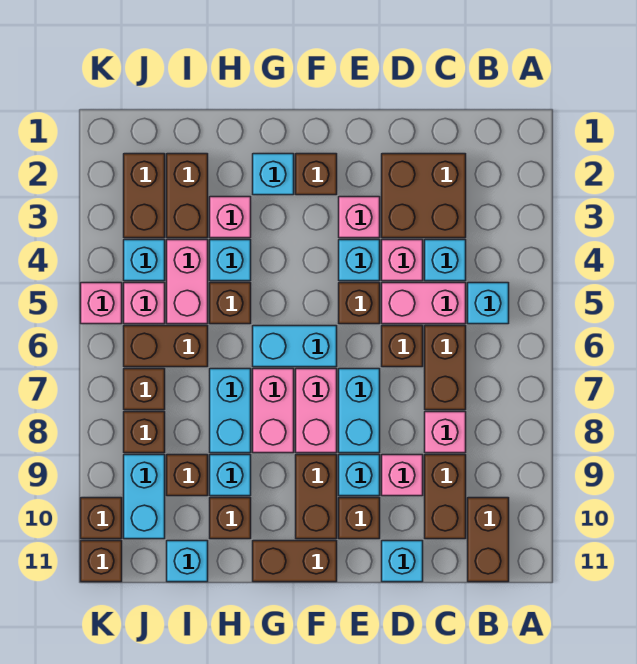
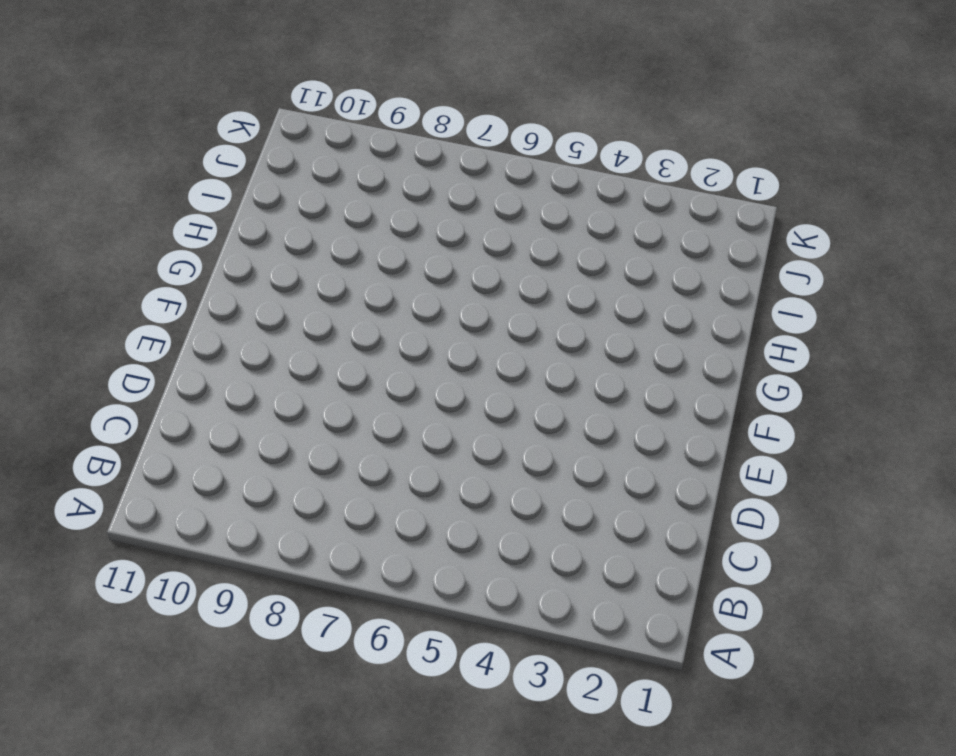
none -> cyan 1x1 brick [468,283,509,324]
none -> brown 1x2 brick [468,498,509,582]
none -> brown 2x2 brick [382,154,466,238]
none -> cyan 1x1 brick [425,240,466,281]

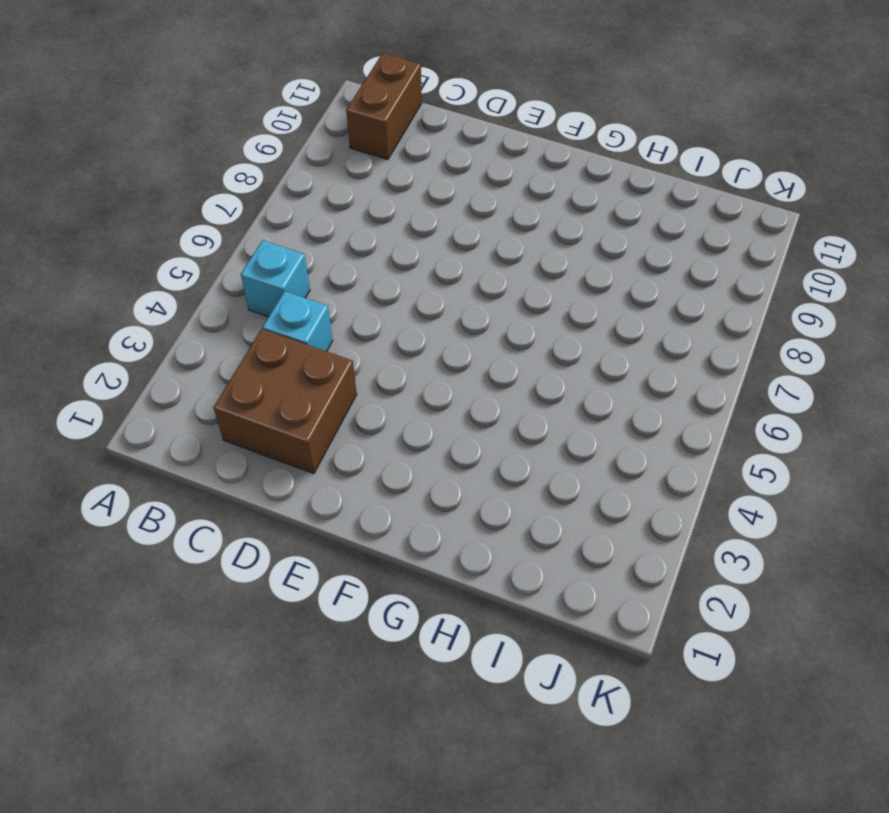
none -> pink 1x2 brick [382,283,466,324]
none -> brown 1x2 brick [425,326,466,410]
none -> pink 1x1 brick [425,412,466,453]
none -> brown 1x2 brick [425,455,466,539]

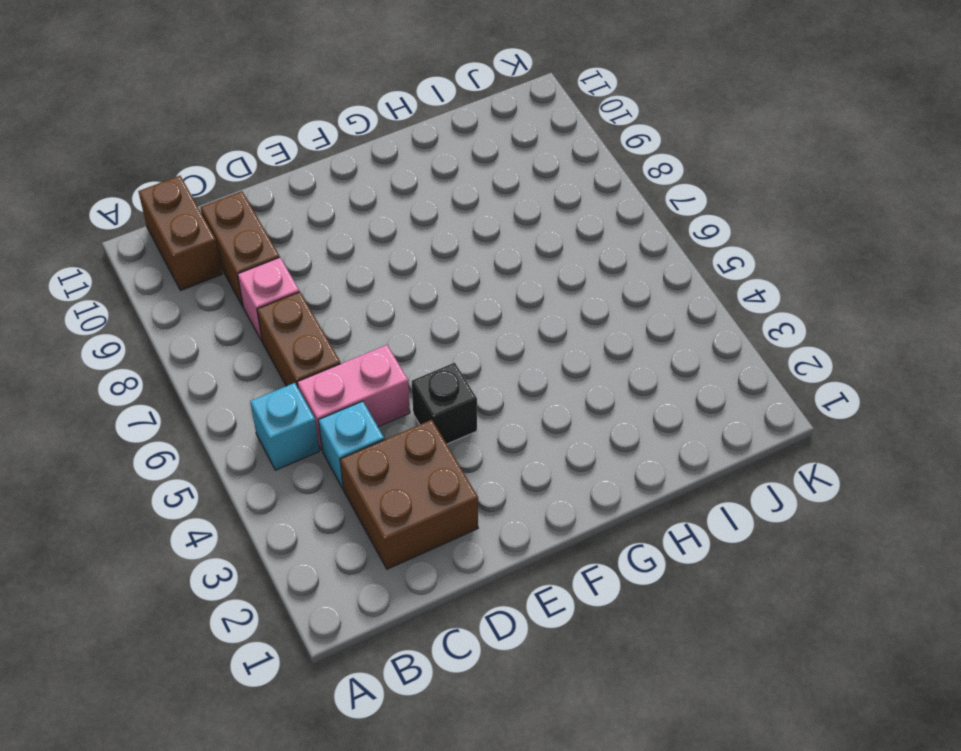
black 1x1 brick [411,363,477,444] -> cyan 1x1 brick [339,240,380,281]
none -> pink 1x1 brick [382,240,423,281]
none -> brown 1x1 brick [382,326,423,367]
none -> pink 1x1 brick [382,455,423,496]
none -> cyan 1x1 brick [382,541,423,582]

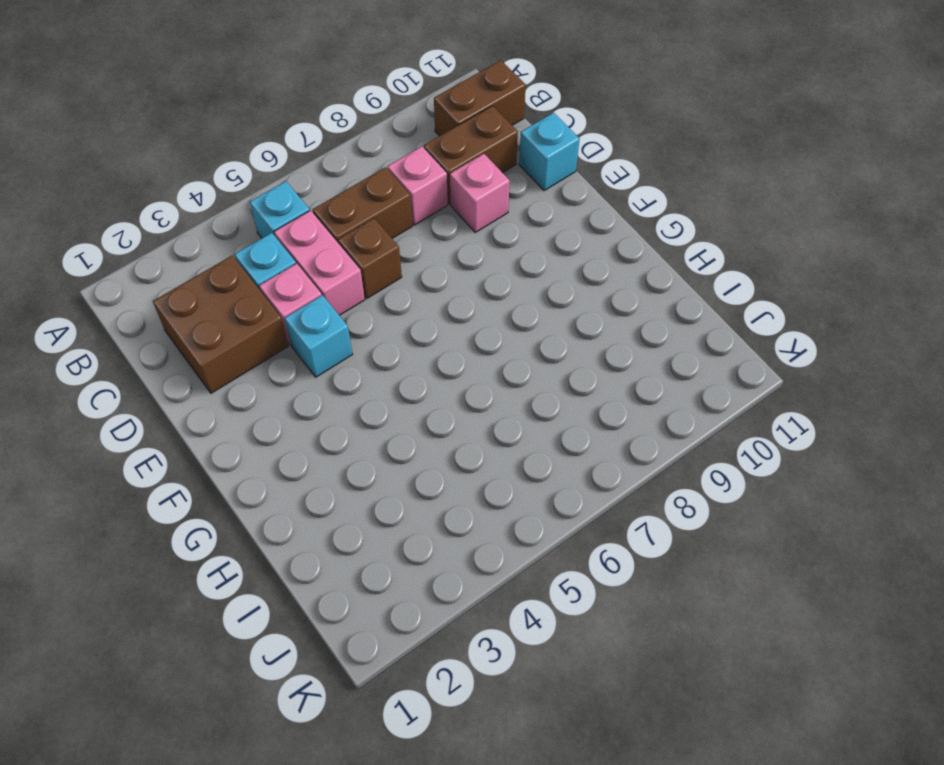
none -> pink 1x1 brick [339,197,380,238]
none -> brown 1x1 brick [339,283,380,324]
none -> cyan 1x2 brick [339,369,380,453]
none -> cyan 1x1 brick [339,455,380,496]

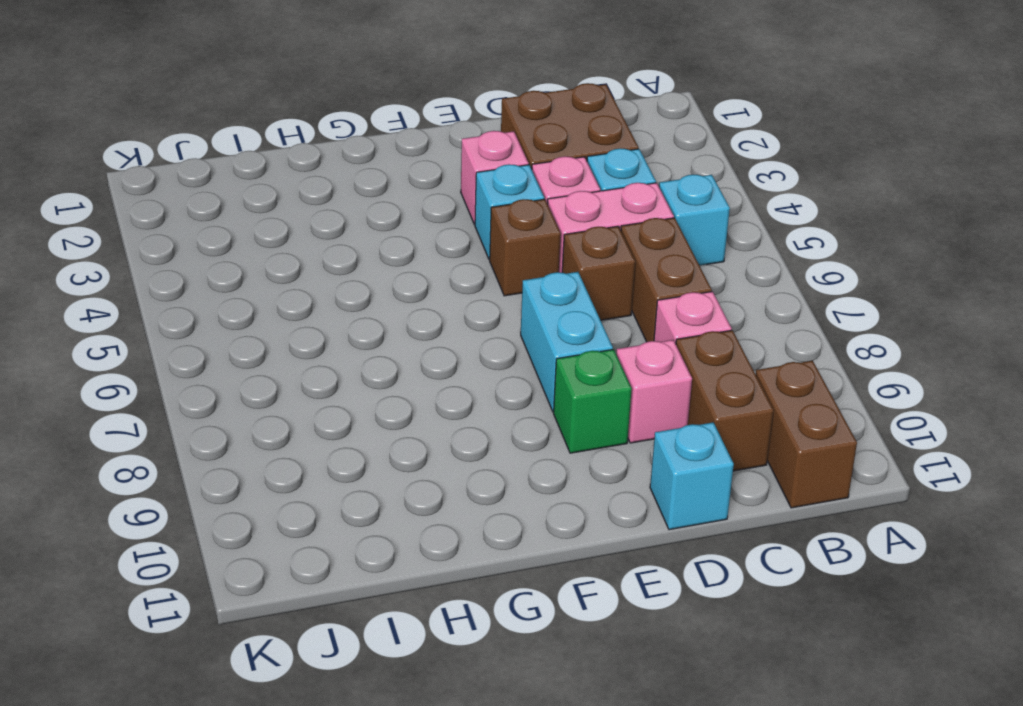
green 1x1 brick [554,349,632,453] -> cyan 1x1 brick [339,455,380,496]
none -> brown 1x1 brick [339,498,380,539]
none -> brown 1x1 brick [296,154,337,195]
none -> cyan 1x2 brick [253,326,337,367]
none -> pink 1x2 brick [296,369,337,453]

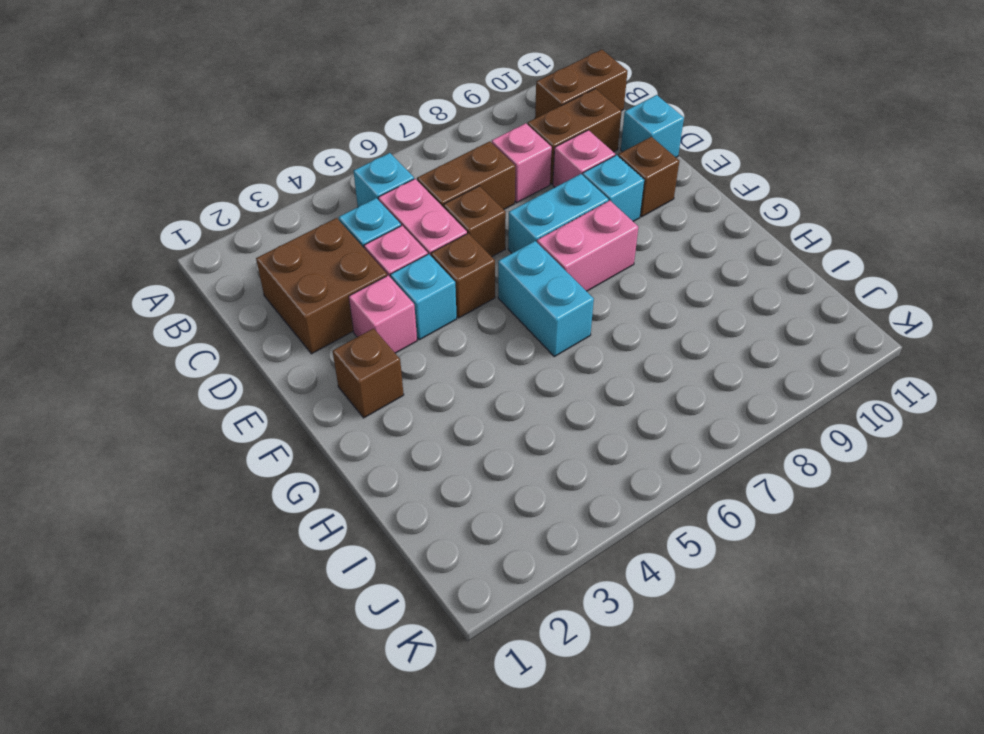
none -> brown 1x2 brick [296,455,337,539]
none -> brown 1x2 brick [253,541,337,582]
none -> cyan 1x1 brick [253,154,294,195]
none -> pink 1x2 brick [253,369,294,453]

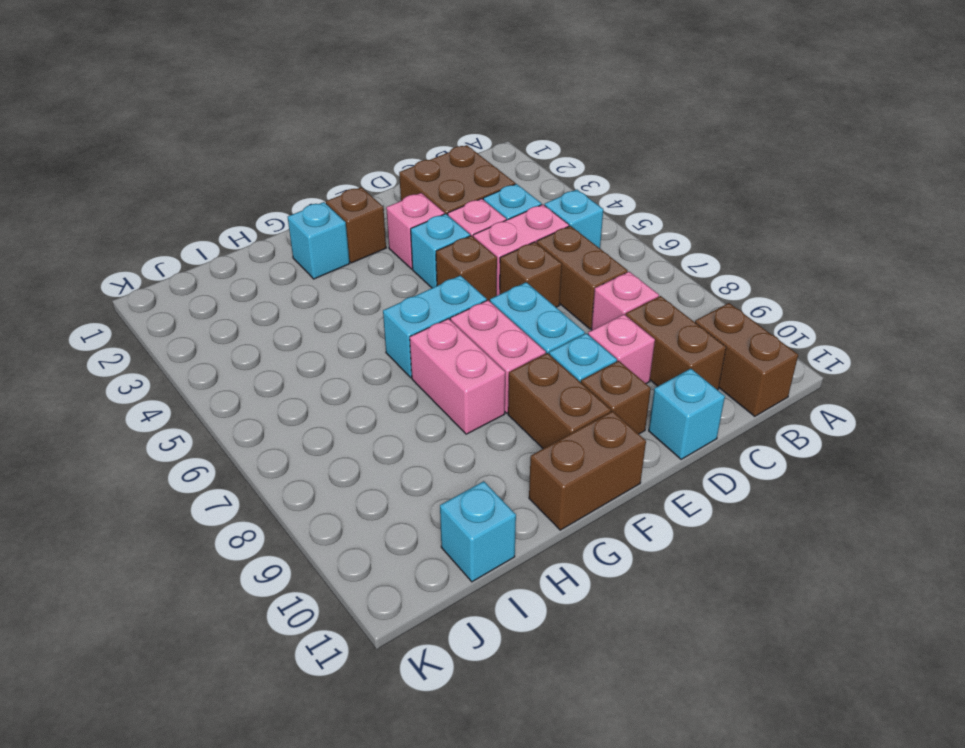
none -> pink 1x1 brick [210,197,251,238]
none -> cyan 1x1 brick [210,240,251,281]
none -> brown 1x1 brick [210,283,251,324]
none -> cyan 1x2 brick [210,369,251,453]

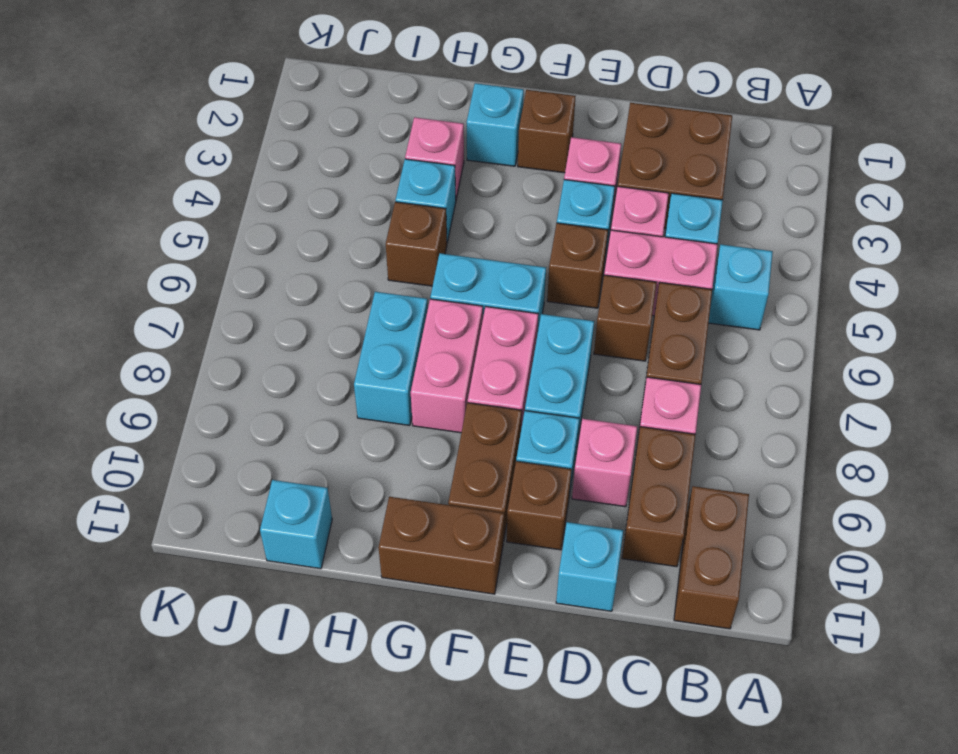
none -> cyan 1x1 brick [210,455,251,496]
none -> brown 1x1 brick [210,498,251,539]
none -> brown 1x2 brick [167,154,208,238]
none -> pink 1x2 brick [167,240,208,324]

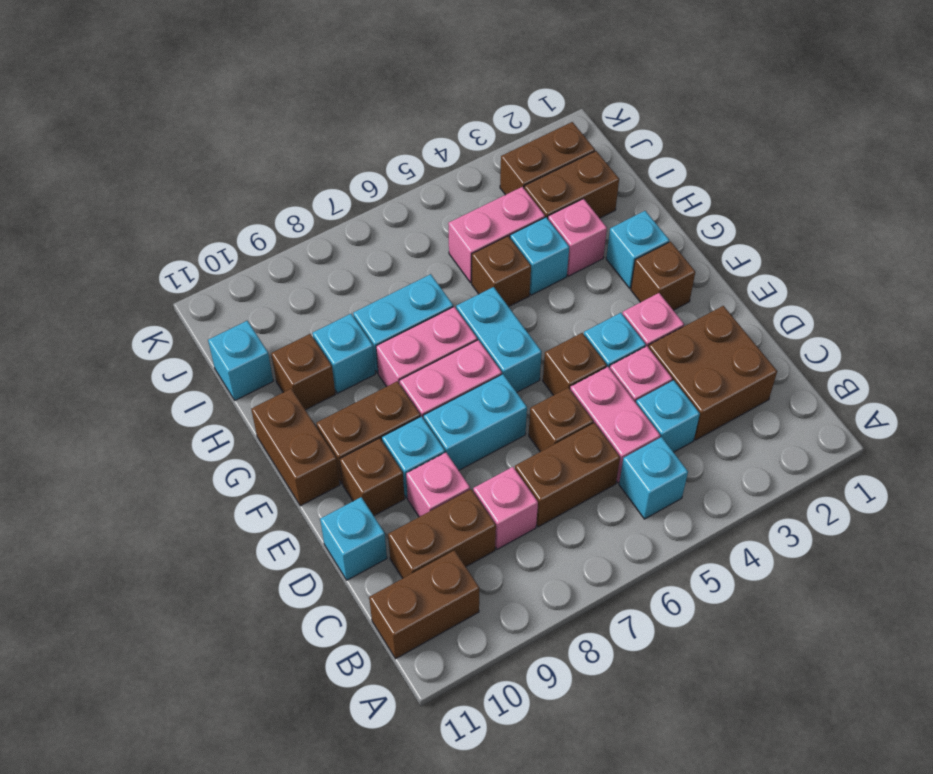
none -> brown 1x2 brick [124,326,208,367]
none -> brown 1x1 brick [167,455,208,496]
none -> cyan 1x1 brick [124,240,165,281]
none -> pink 1x1 brick [124,283,165,324]

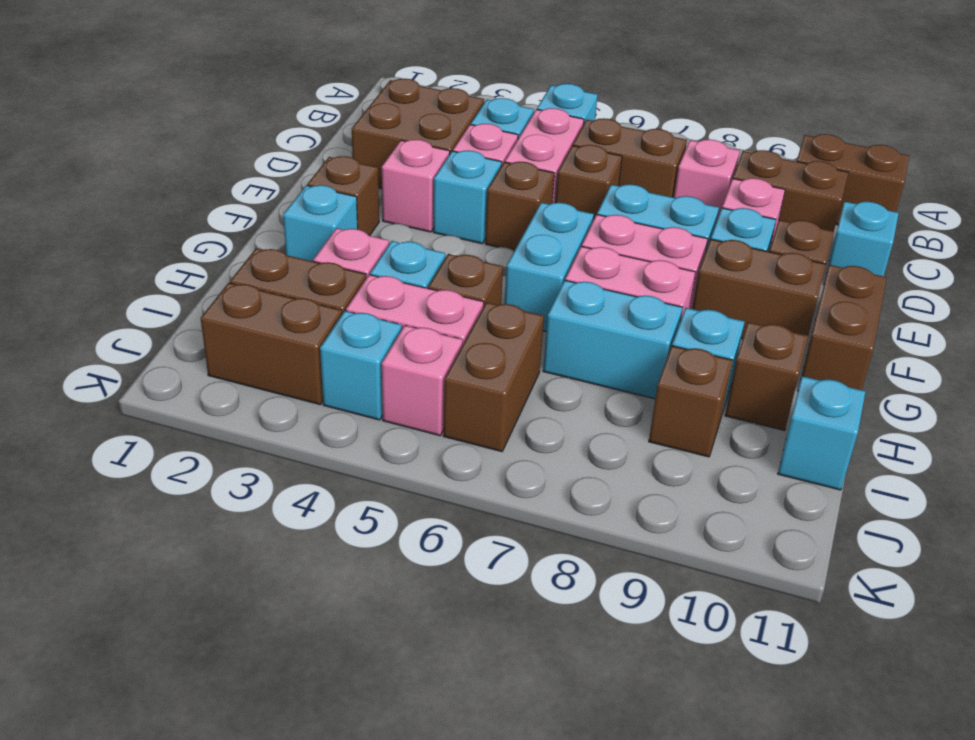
none -> brown 1x1 brick [124,369,165,410]
none -> brown 1x1 brick [124,412,165,453]
none -> cyan 1x2 brick [124,455,165,539]
none -> pink 1x1 brick [81,283,122,324]

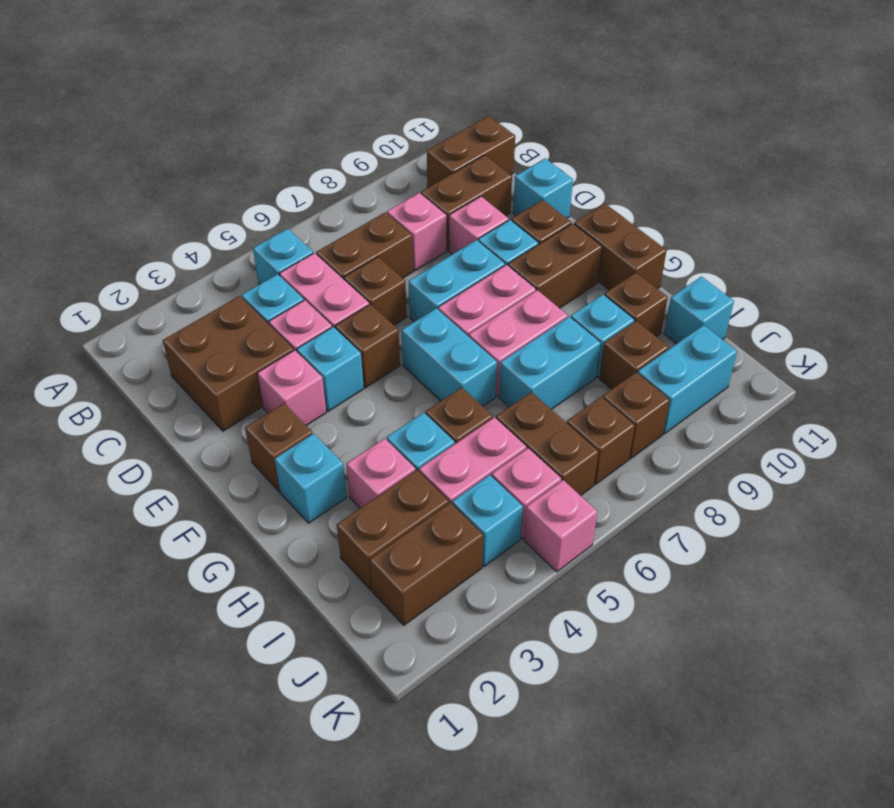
none -> brown 1x1 brick [81,498,122,539]
none -> brown 1x1 brick [81,541,122,582]

